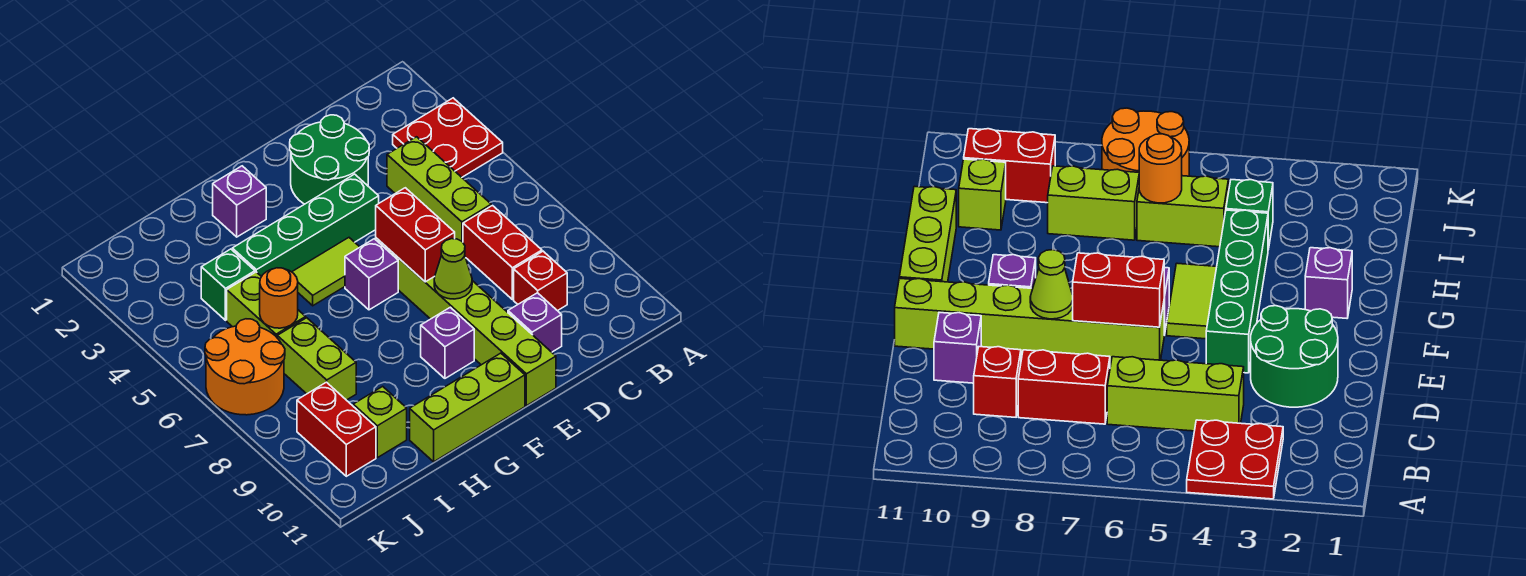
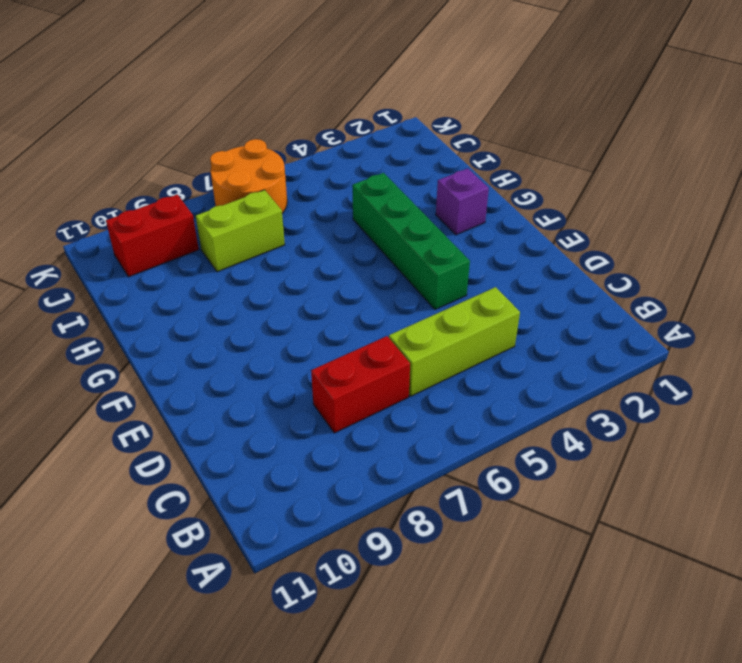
none -> red 2x2 plate [393,98,503,177]
none -> red 1x1 brick [514,251,567,311]
none -> green 2x2 round brick [290,115,369,204]

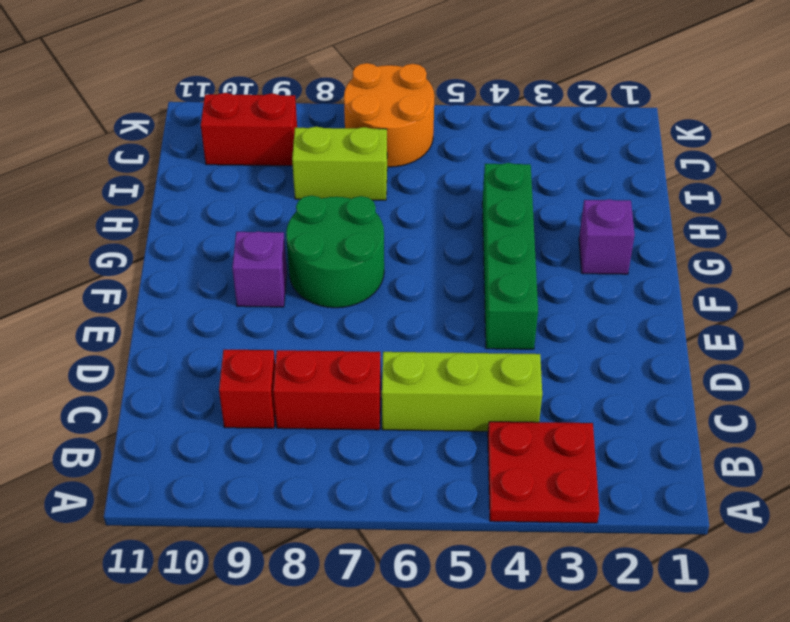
green 2x2 round brick [286,195,384,308] -> green 2x2 round brick moved to [290,115,369,204]
none -> purple 1x1 brick [508,293,562,352]
none -> lime 1x6 brick [376,238,556,406]
none -> lime 1x2 tile [292,238,360,306]

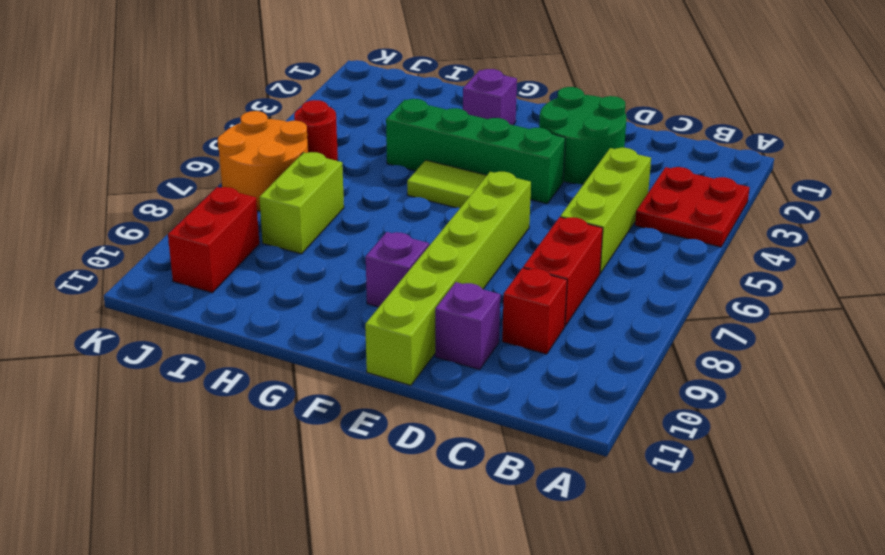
red 1x1 round brick [294,100,338,161] -> none
none -> purple 1x1 brick [345,239,398,310]
none -> lime 1x3 brick [410,353,525,462]
none -> green 1x1 brick [201,249,255,320]

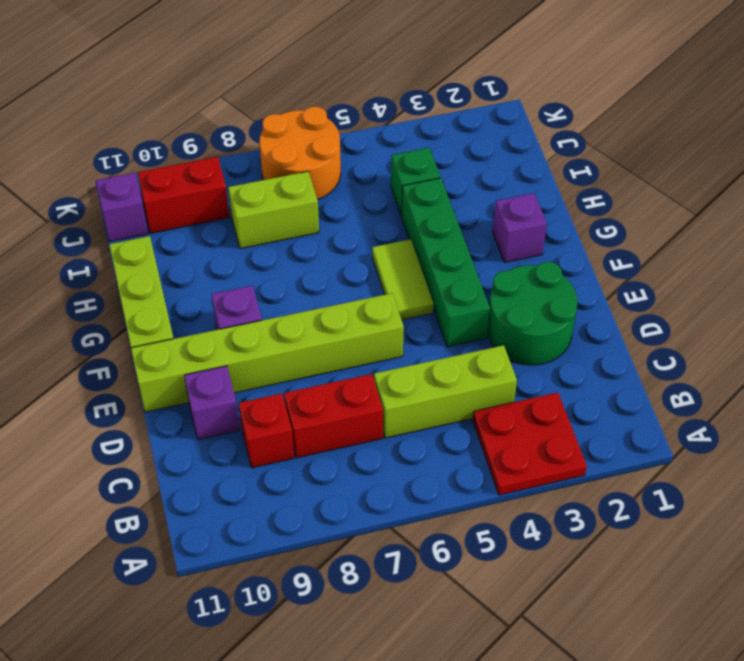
purple 1x1 brick [96,173,148,242] -> purple 1x1 brick moved to [345,239,398,310]
none -> lime 1x2 brick [227,272,306,337]
none -> lime 1x1 brick [353,386,407,458]
none -> red 1x2 brick [376,188,455,282]

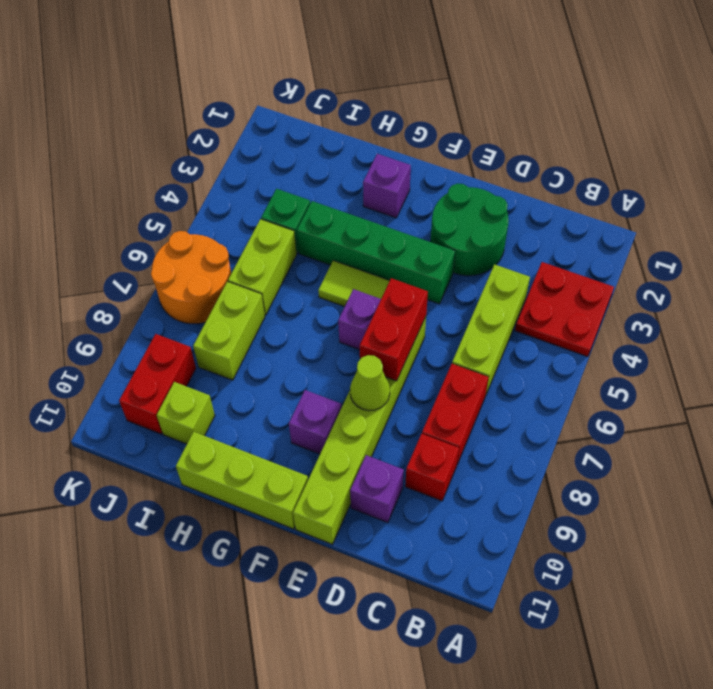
none -> orange 1x1 round brick [260,268,298,328]

